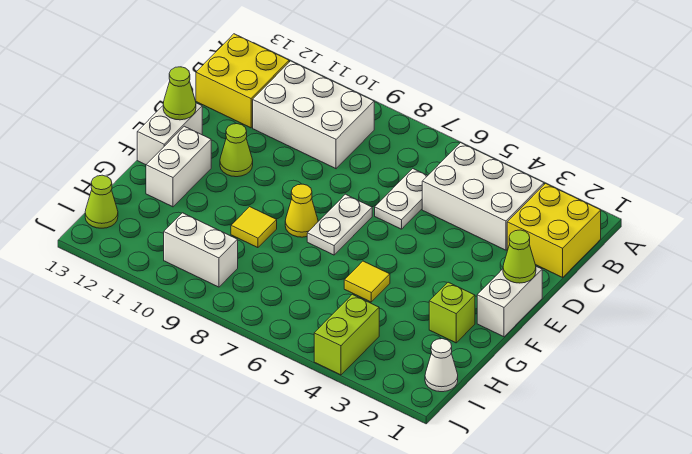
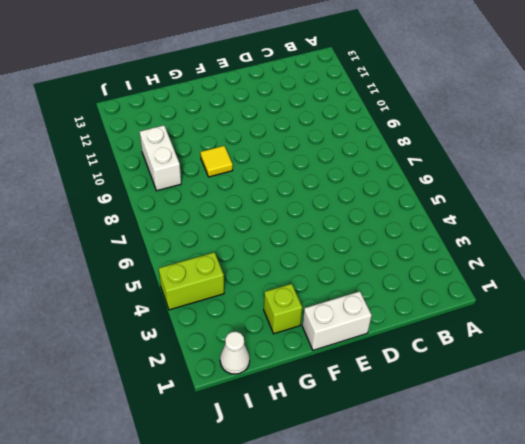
none -> yellow 2x2 brick [507,183,601,277]
none -> white 2x3 brick [422,143,544,250]
none -> white 2x3 brick [253,61,374,169]

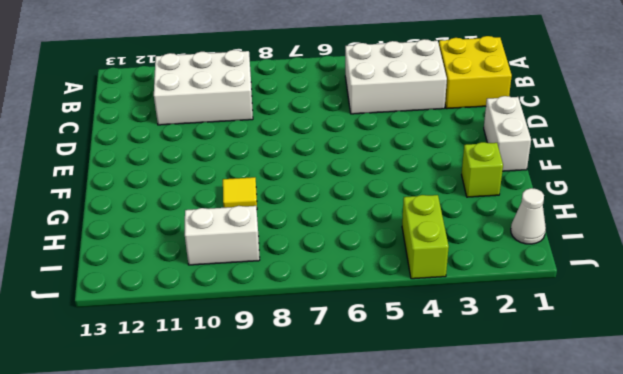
none -> yellow 2x2 brick [196,34,289,128]
none -> white 1x2 plate [375,169,428,229]
none -> white 1x2 plate [307,194,372,255]

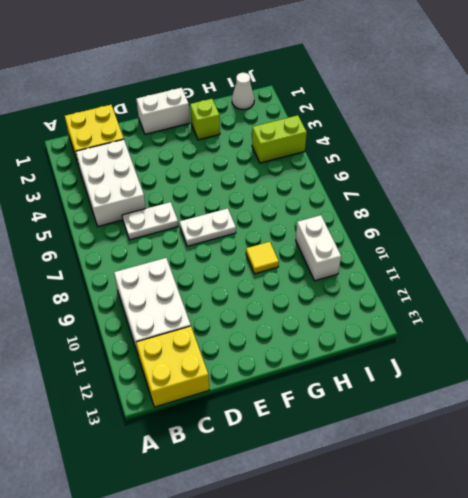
none -> lime 1x1 cone [220,124,253,177]
none -> white 1x2 brick [137,103,202,165]
none -> yellow 1x1 cone [285,184,318,237]

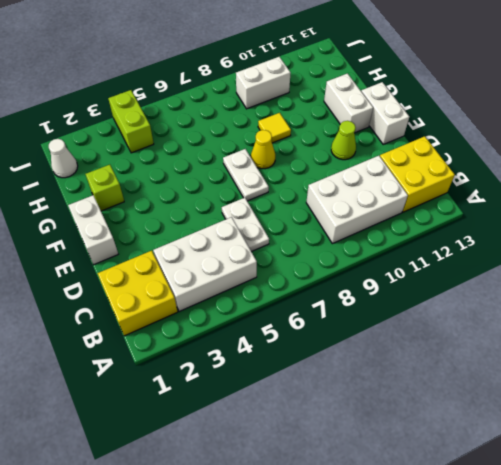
none -> yellow 1x1 tile [344,261,390,302]
none -> lime 1x1 cone [85,175,118,228]
none -> lime 1x1 cone [503,230,536,283]

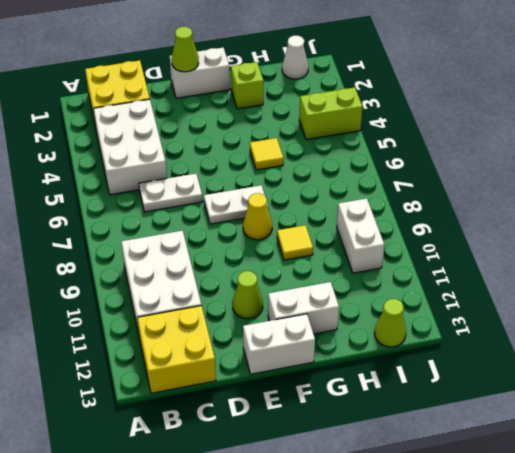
none -> lime 1x1 cone [163,67,196,120]

